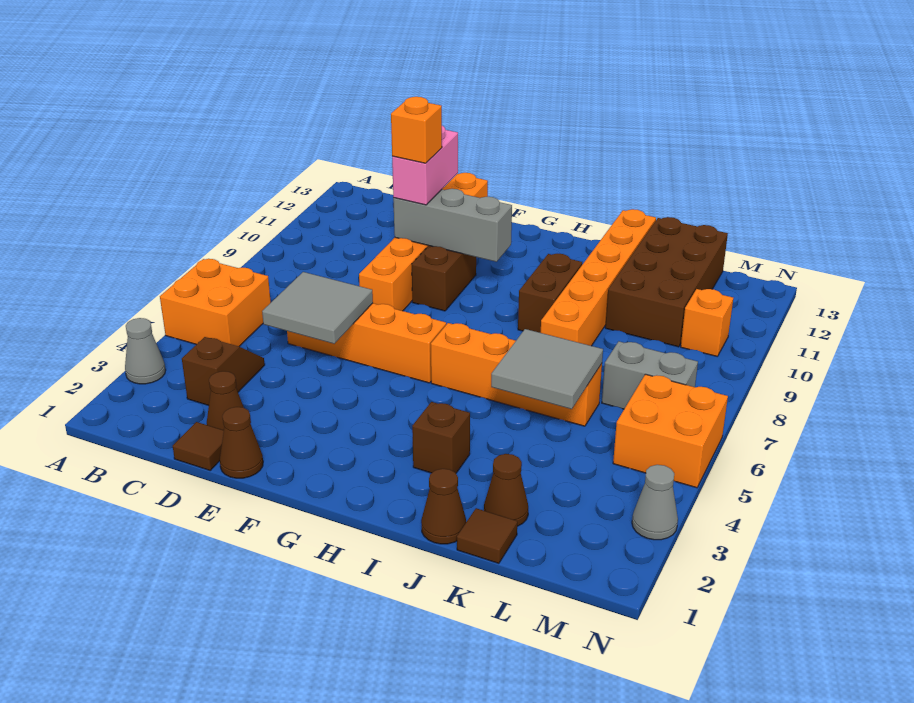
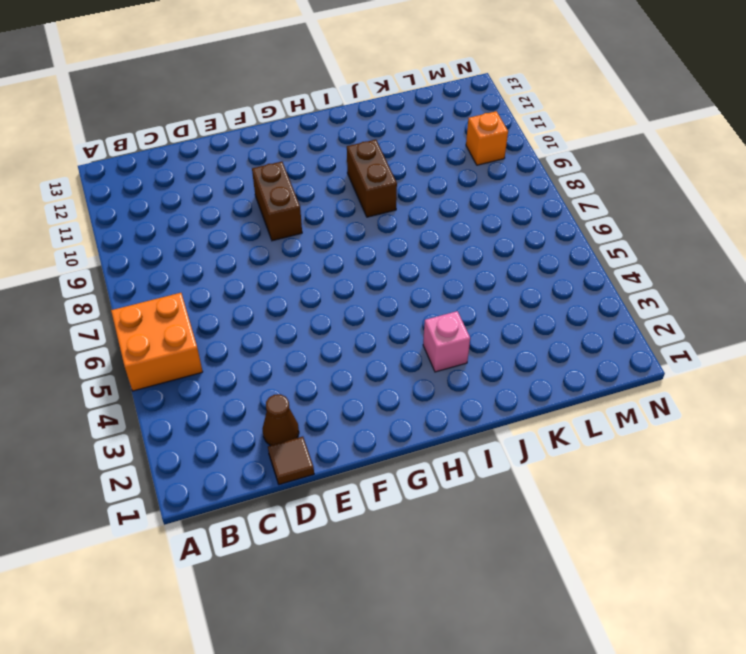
pink 1x1 brick [423,311,470,372] -> brown 1x1 brick [412,402,470,473]
none -> grey 1x1 cone [125,318,166,384]
none -> brown 1x2 slope [182,337,265,405]
none -> orange 1x4 brick [287,303,446,383]

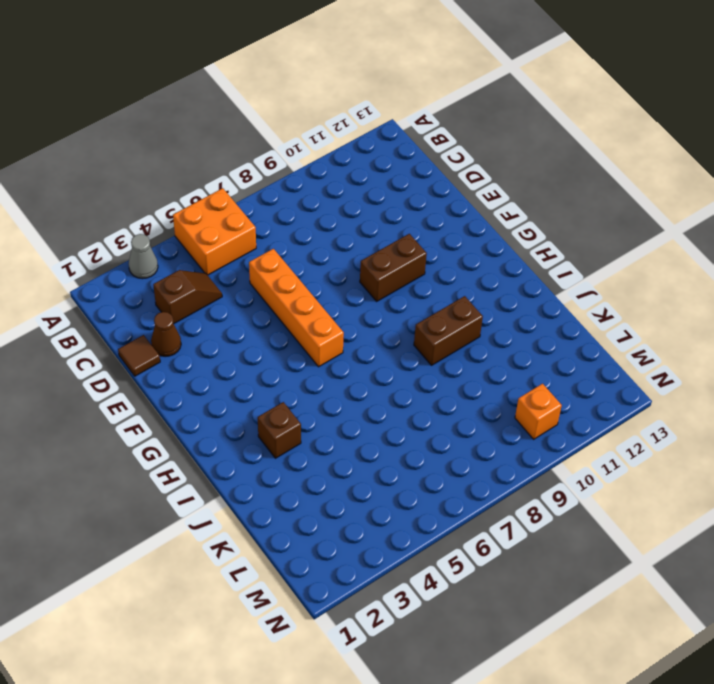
none -> brown 1x1 cone [220,407,263,478]
none -> orange 1x6 brick [359,173,488,311]
none -> orange 1x4 brick [431,323,602,426]

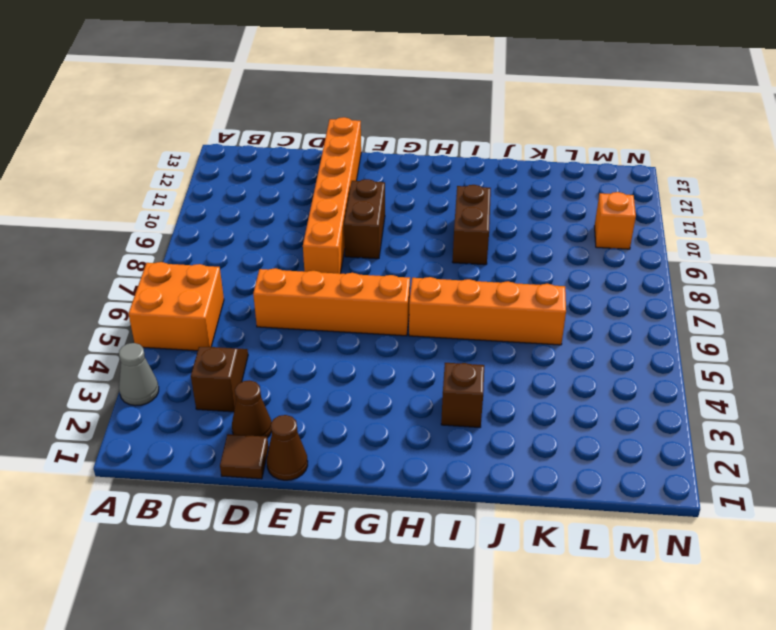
none -> brown 1x1 cone [421,469,466,544]
none -> orange 1x6 brick [541,209,656,346]
none -> brown 1x1 tile [457,508,517,563]

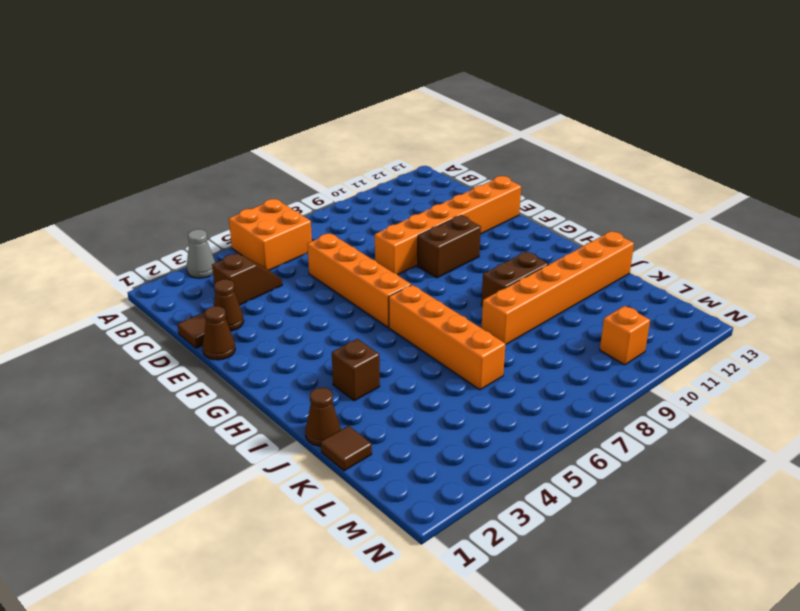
none -> brown 1x1 cone [484,454,528,526]
none -> brown 2x4 brick [605,217,728,347]
none -> grey 1x2 brick [602,341,698,409]

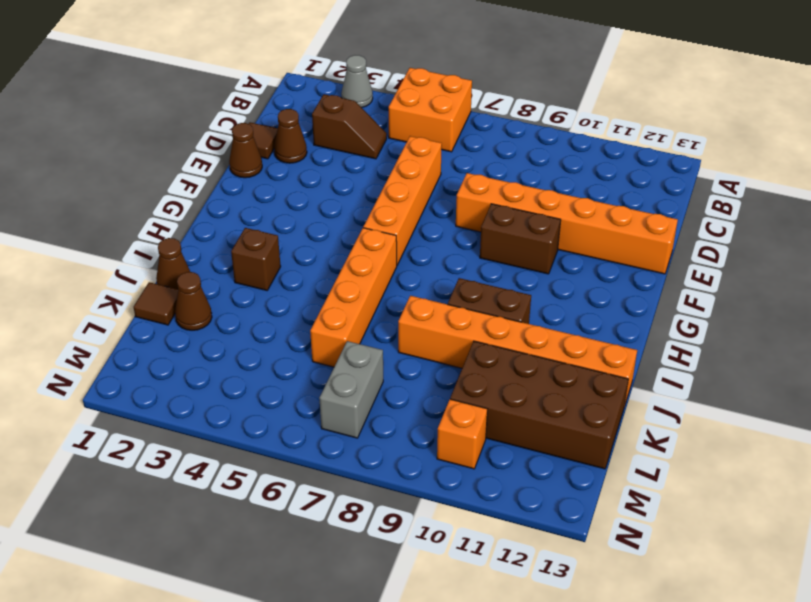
none -> orange 2x2 brick [613,374,728,488]
none -> grey 1x1 cone [632,465,678,540]
none -> grey 2x2 tile [262,272,373,344]

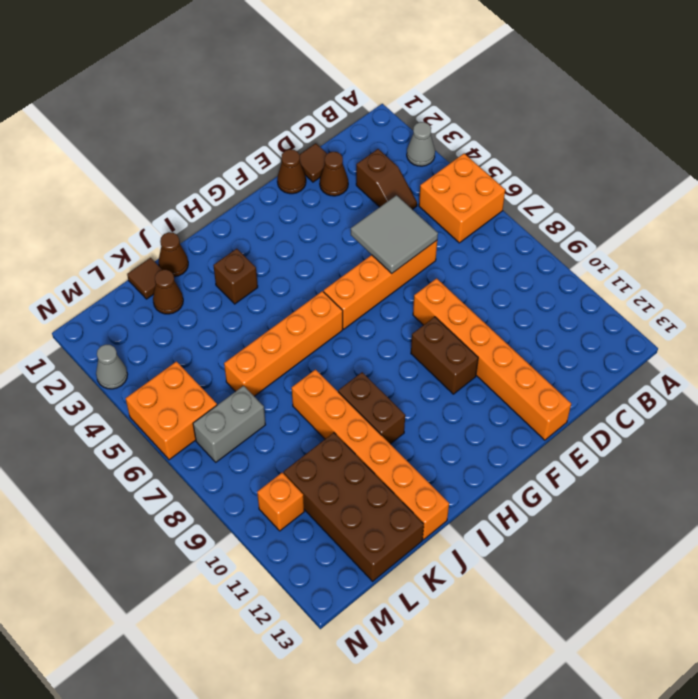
none -> grey 1x3 brick [393,189,512,262]
none -> grey 2x2 tile [491,329,603,409]
none -> pink 1x2 brick [392,126,458,205]

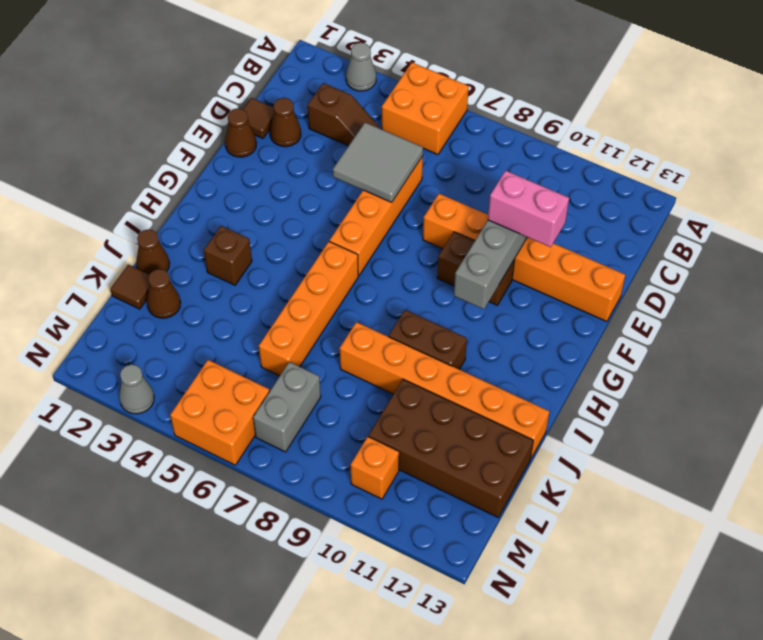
none -> grey 2x2 tile [491,329,603,409]
none -> orange 1x1 brick [391,97,442,163]

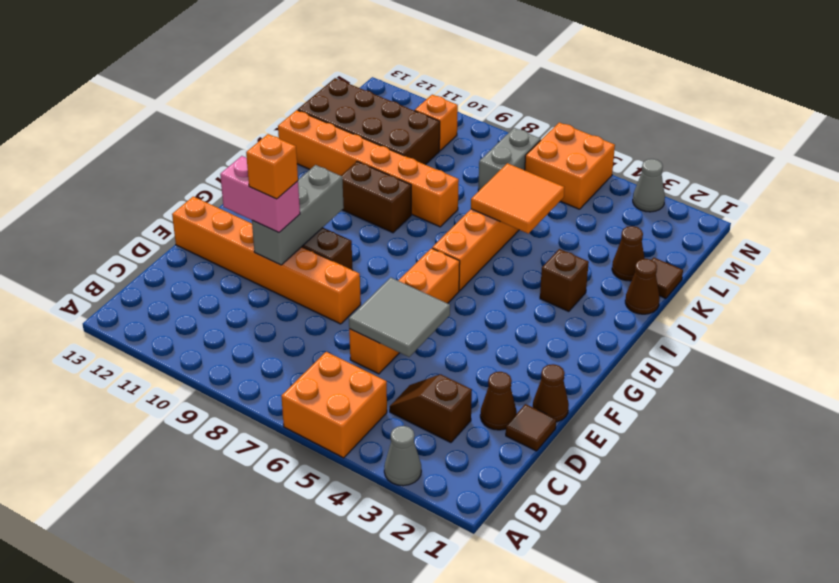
orange 2x2 tile [471,163,564,234] -> grey 2x2 tile [491,329,603,409]

